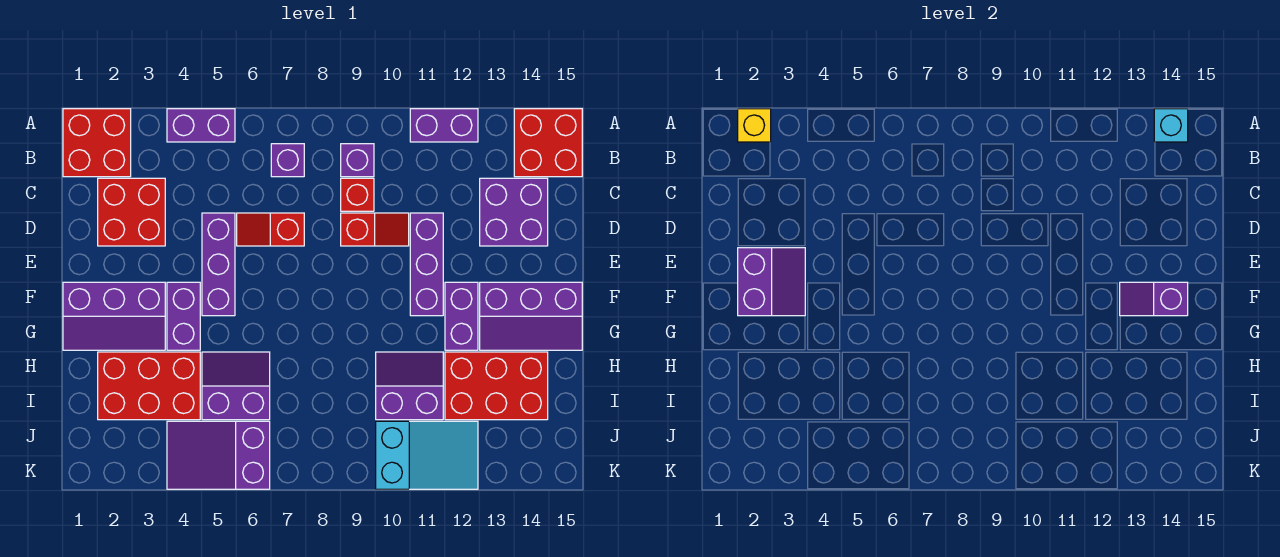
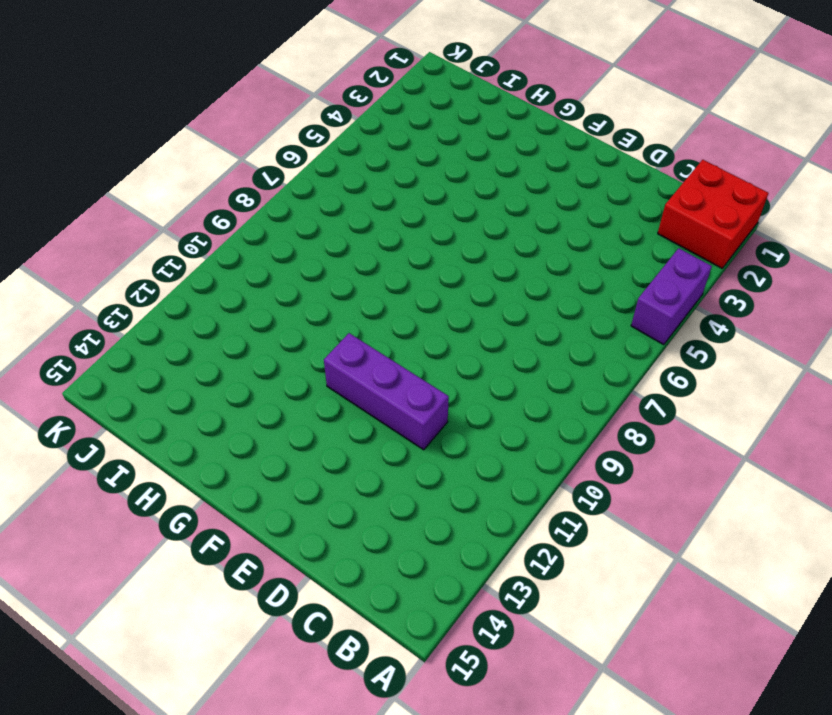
none -> purple 1x2 brick [410,109,478,142]
none -> red 2x2 brick [514,109,582,177]
none -> purple 1x1 brick [271,144,304,177]

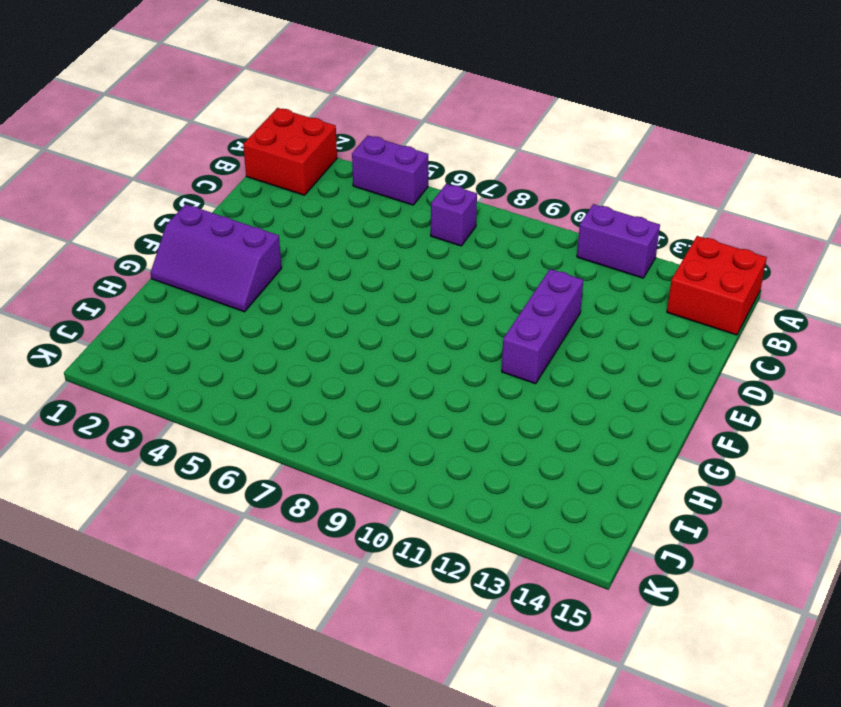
none -> purple 1x1 brick [341,144,374,177]
none -> red 2x2 brick [98,178,165,246]
none -> red 1x1 brick [341,178,374,211]

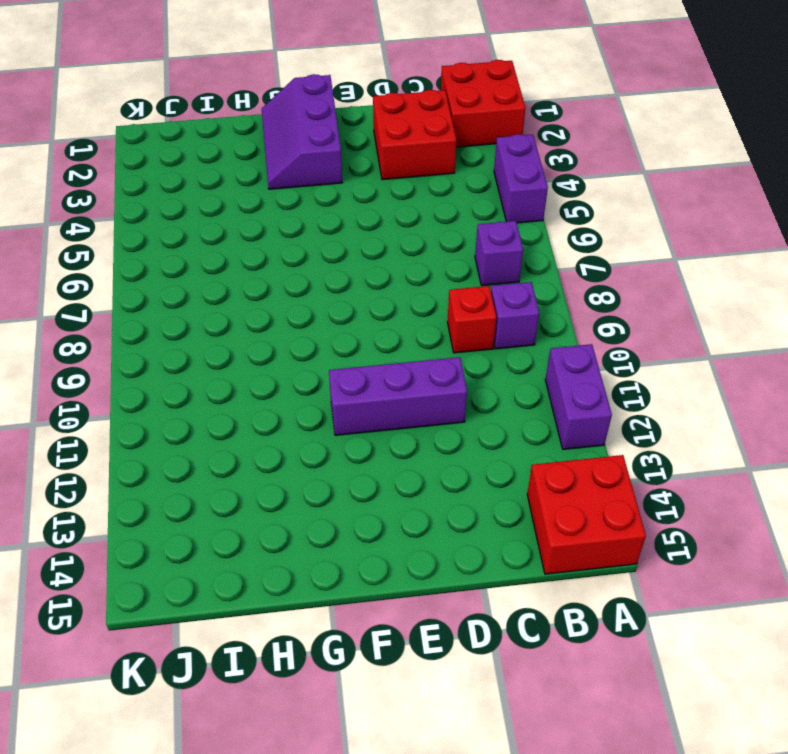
none -> purple 2x2 brick [480,178,548,246]
none -> purple 1x3 brick [202,213,235,316]
none -> red 1x2 slope [237,213,304,246]

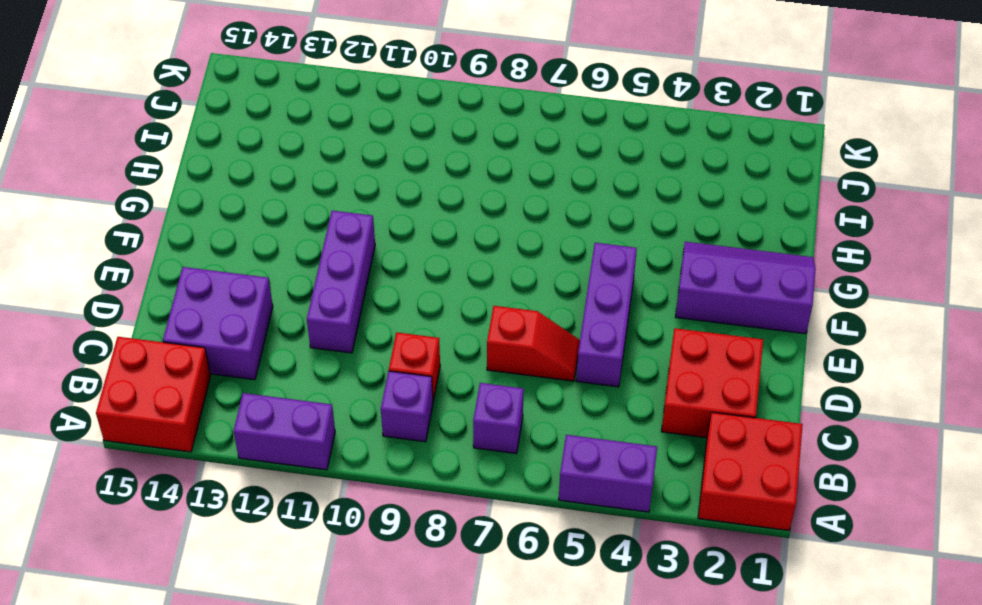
none -> red 1x2 slope [341,213,409,246]
none -> purple 1x2 brick [167,282,200,350]
none -> purple 1x2 brick [445,282,478,350]

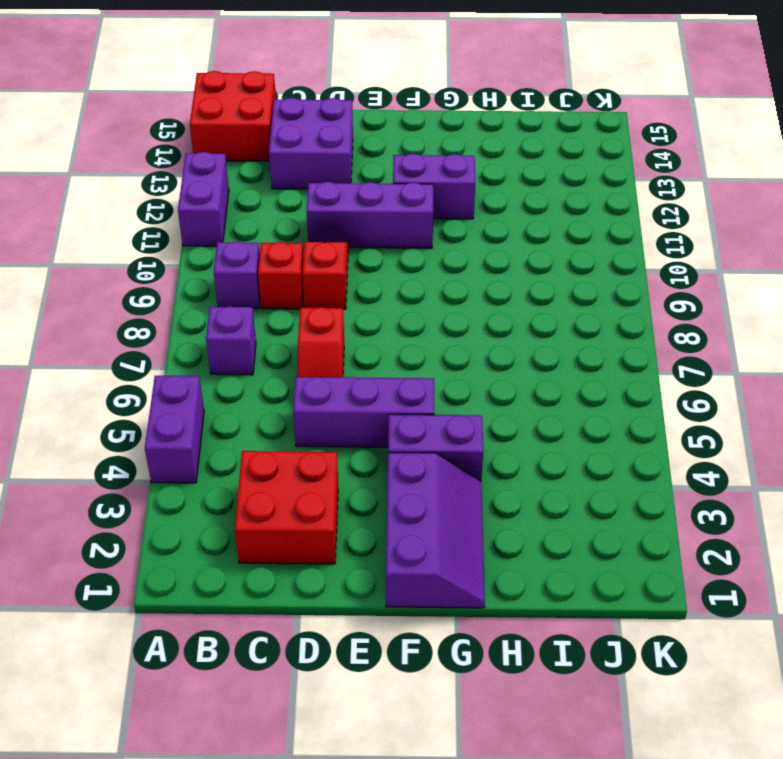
none -> red 2x2 brick [63,109,131,177]
none -> purple 2x3 slope [480,282,582,350]
none -> red 2x3 brick [98,352,200,420]

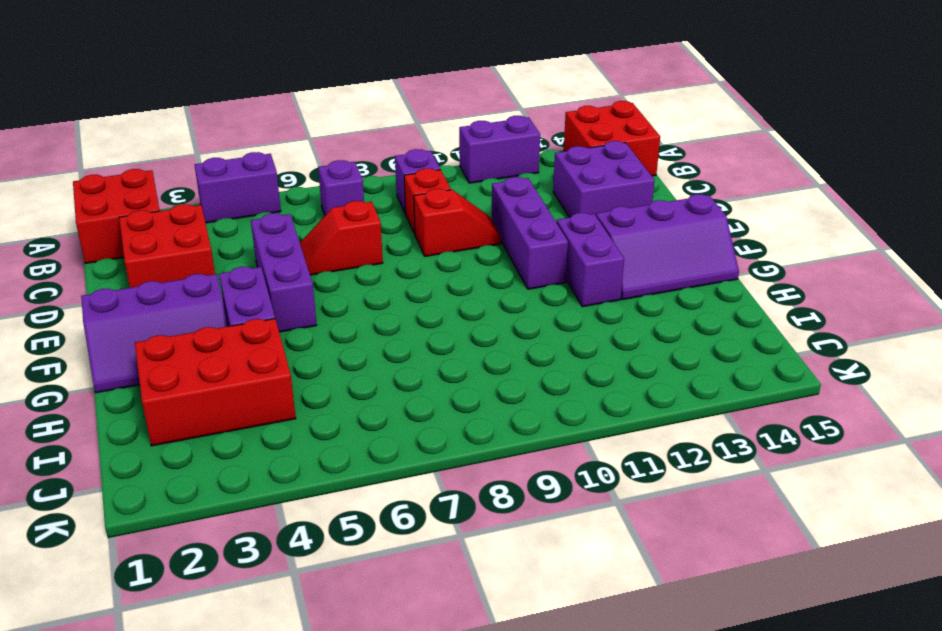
none -> purple 2x2 slope [202,352,270,420]
none -> purple 2x2 slope [376,352,443,420]
none -> red 2x3 brick [445,352,548,420]

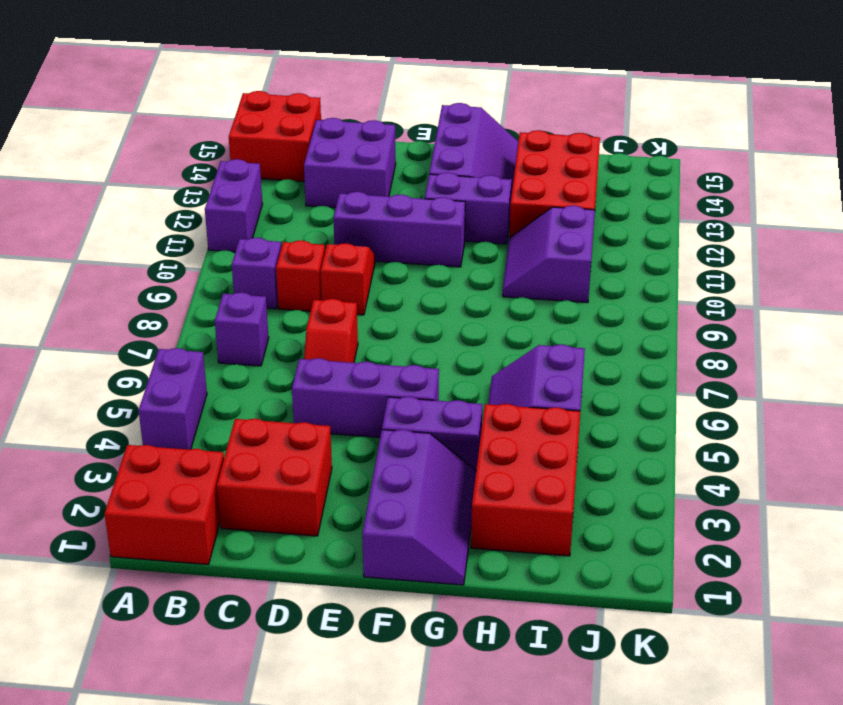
none -> purple 2x3 slope [167,421,270,489]
none -> cyan 2x3 slope [376,421,478,489]
none -> yellow 1x1 brick [738,109,771,142]

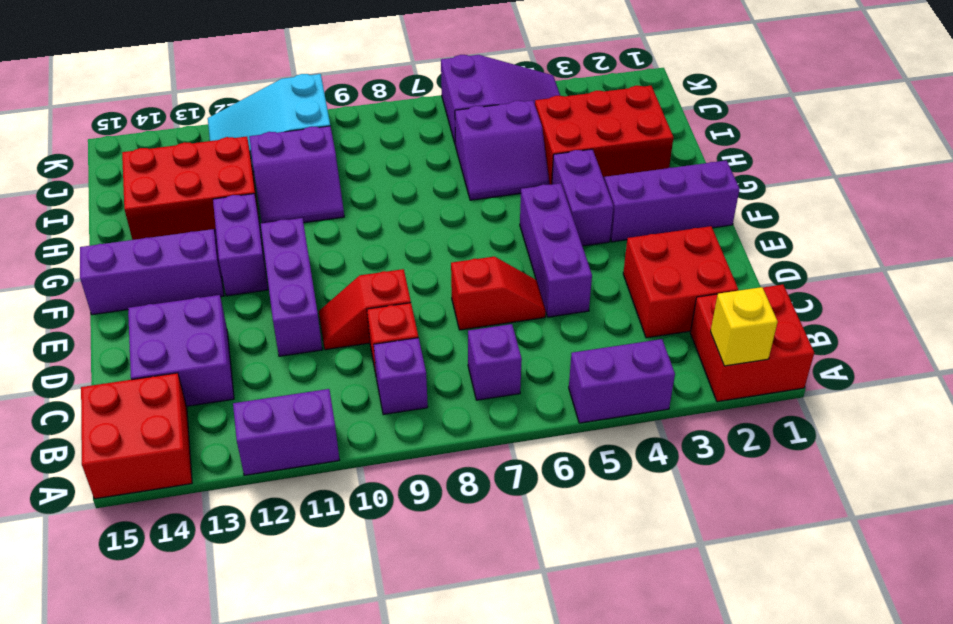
none -> cyan 1x1 brick [1154,109,1188,142]
none -> purple 2x2 slope [738,248,805,316]
none -> purple 1x2 slope [1120,282,1188,316]

